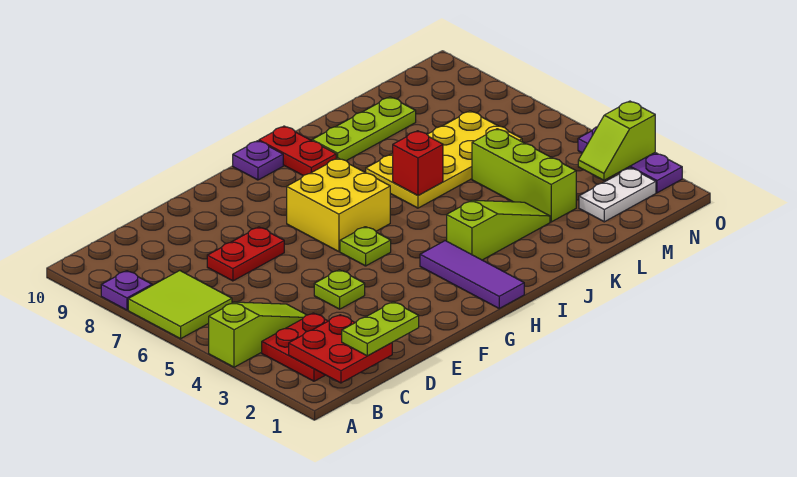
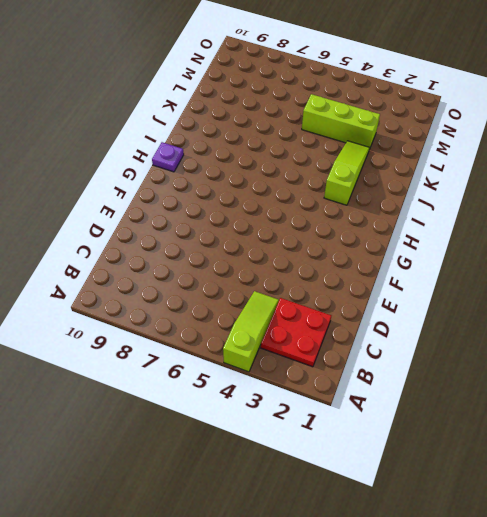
none -> lime 2x2 tile [128,271,232,339]
none -> purple 1x1 plate [101,271,152,310]
none -> red 1x2 plate [207,227,284,281]

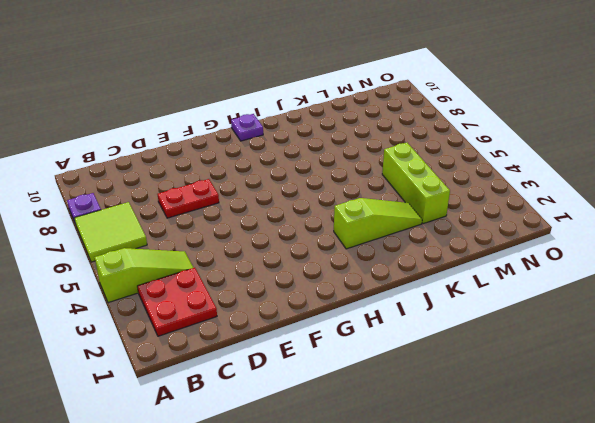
none -> lime 1x1 plate [314,270,365,309]
none -> lime 1x1 plate [340,227,391,266]
none -> yellow 2x2 brick [287,158,390,252]

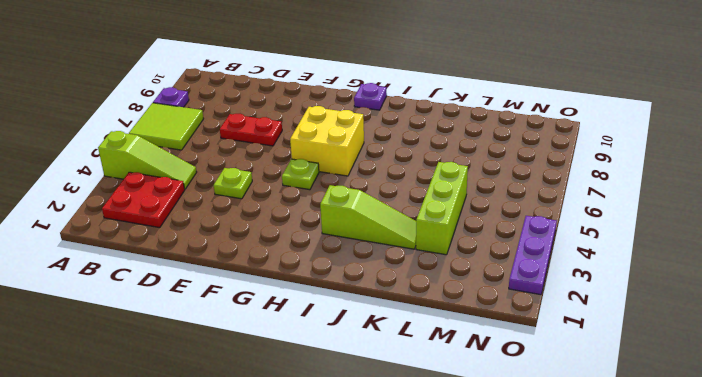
none -> purple 1x3 tile [420,241,524,308]
none -> red 1x2 plate [259,126,336,176]
none -> yellow 2x4 plate [366,111,522,208]

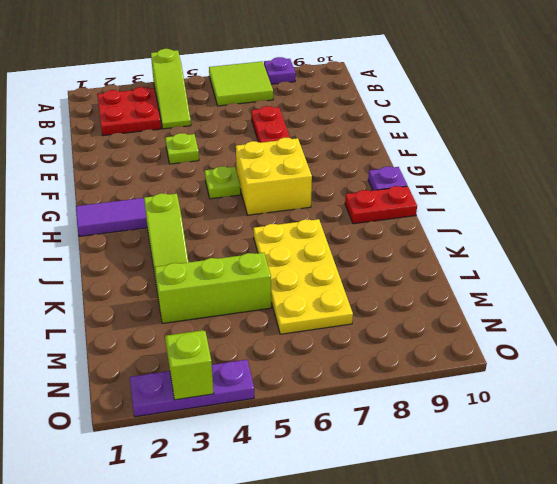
none -> lime 1x3 plate [312,97,416,161]
none -> white 1x2 plate [579,168,656,222]
none -> red 2x2 plate [289,315,392,383]

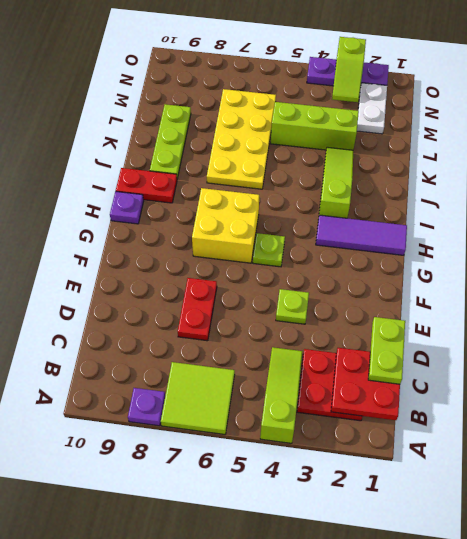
none -> red 1x1 brick [393,131,443,196]

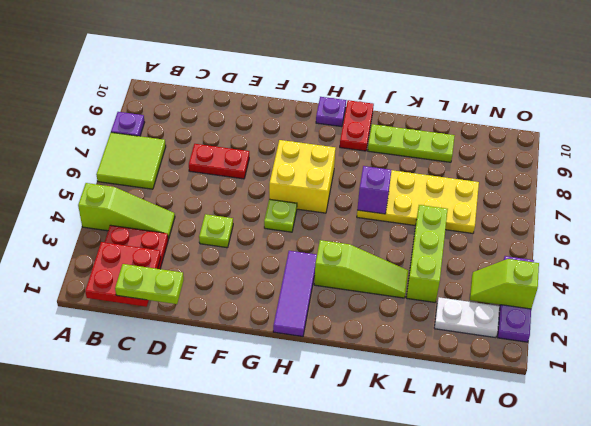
purple 1x1 brick [357,166,391,214] -> red 1x1 brick [393,131,443,196]

